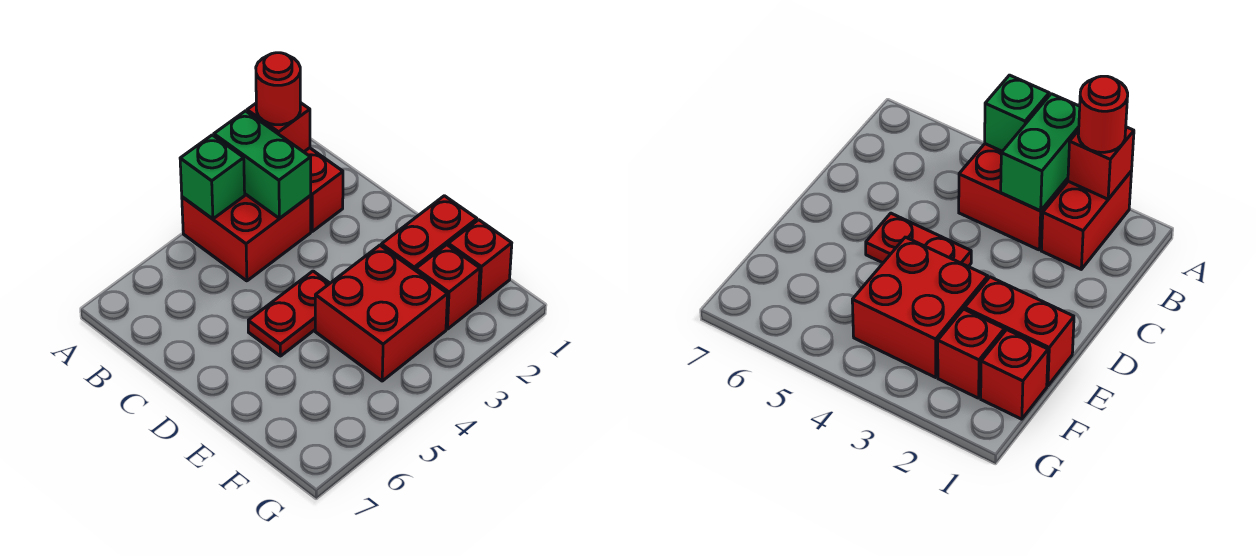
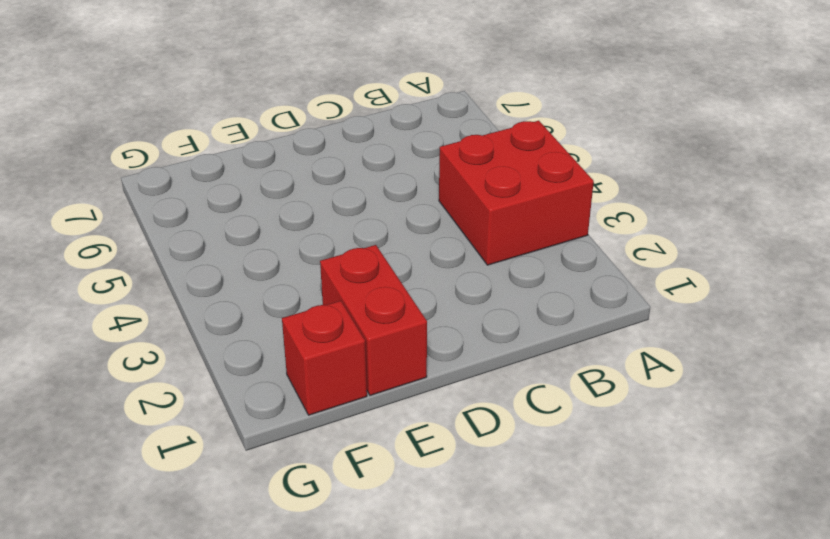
none -> red 1x2 brick [304,148,343,231]
none -> red 1x2 plate [248,271,330,356]

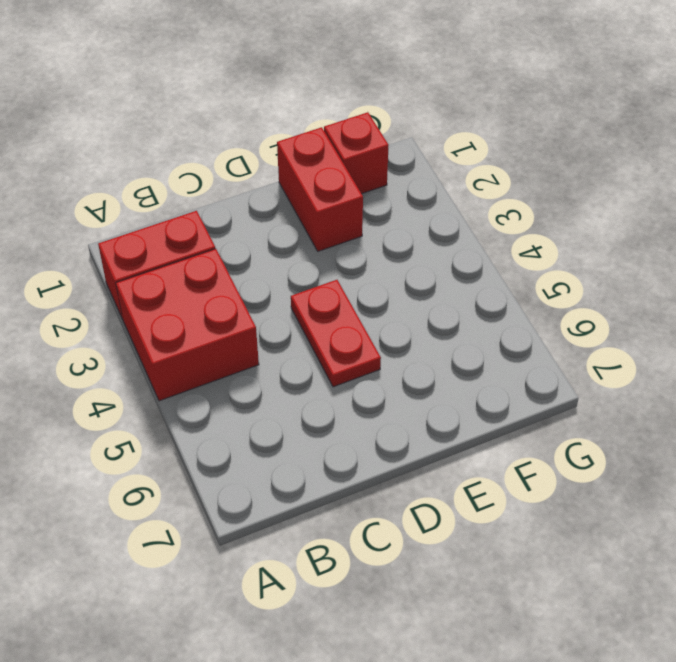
none -> red 2x2 brick [315,245,448,381]
none -> red 1x1 brick [416,245,480,329]

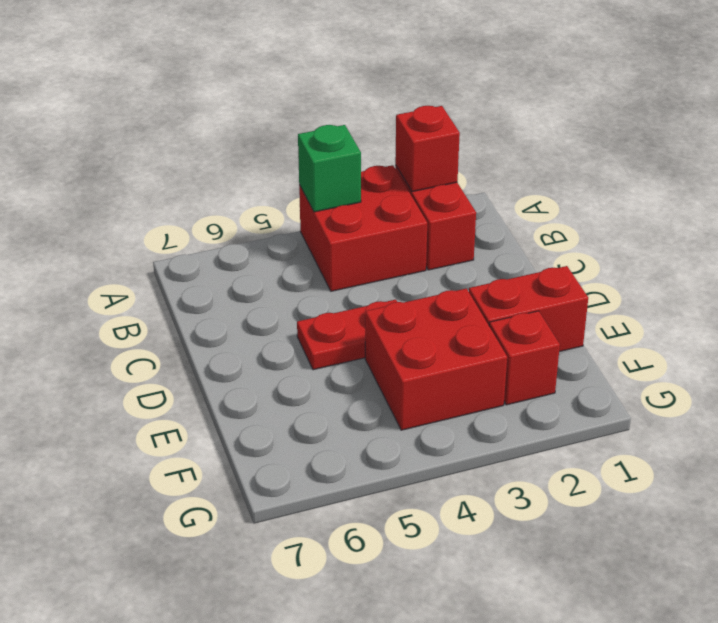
none -> red 1x1 brick [448,220,512,304]
none -> green 1x2 brick [214,111,311,218]

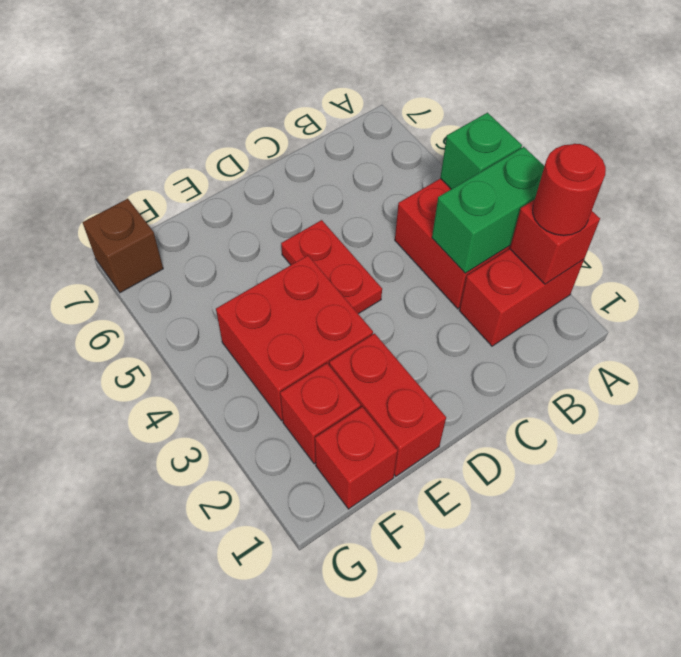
brown 1x1 brick [82,199,163,293] -> none

